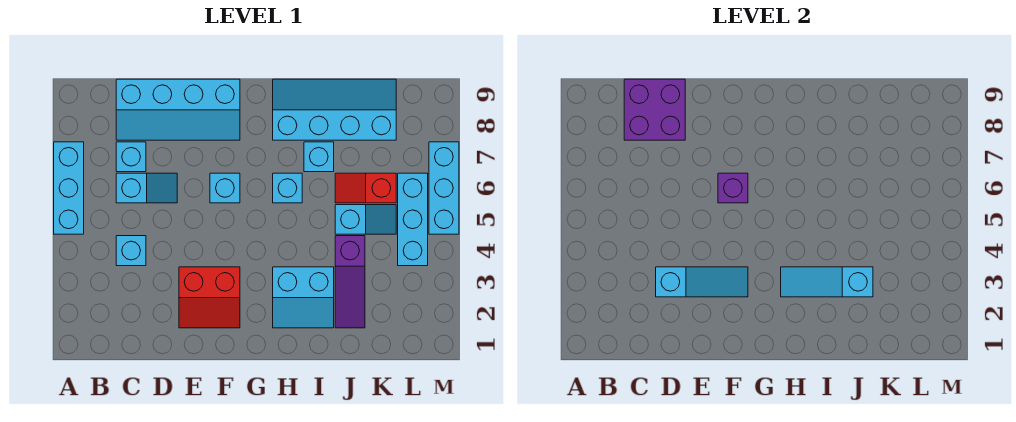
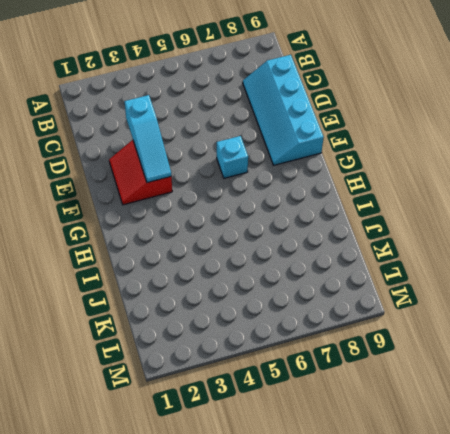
none -> cyan 1x3 brick [54,142,84,234]
none -> cyan 1x1 brick [116,236,146,266]
none -> cyan 1x2 slope [116,173,177,203]

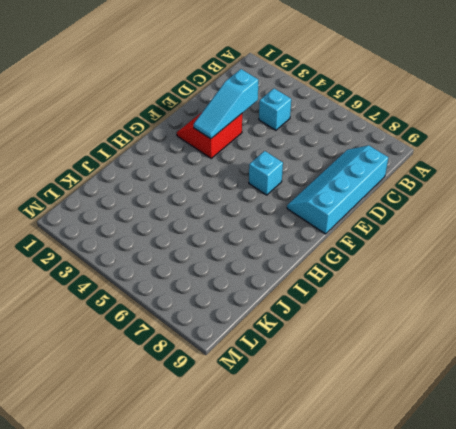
none -> cyan 1x3 brick [54,142,84,234]
none -> cyan 1x2 slope [116,173,177,203]
none -> cyan 1x1 brick [116,142,146,172]

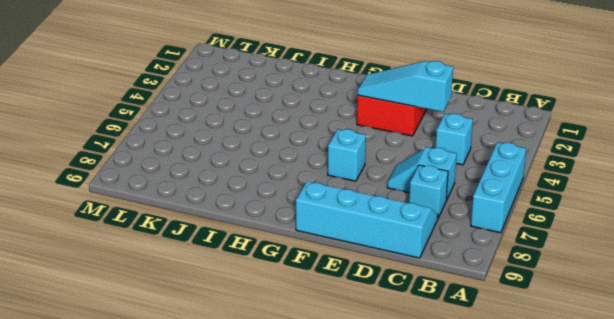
none -> cyan 2x2 slope [273,267,334,328]
none -> cyan 1x1 brick [273,173,302,203]
none -> cyan 2x4 slope [273,79,396,140]

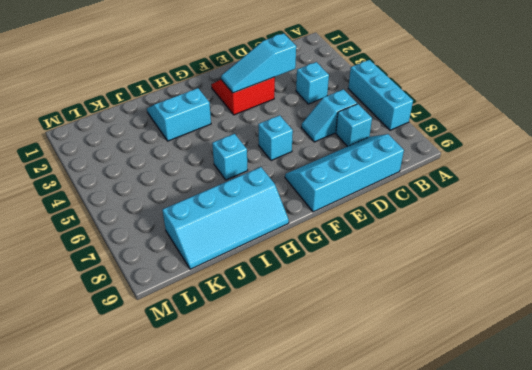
none -> cyan 1x1 brick [304,142,334,172]
none -> purple 1x3 slope [335,236,365,328]
none -> cyan 1x2 slope [335,205,396,234]

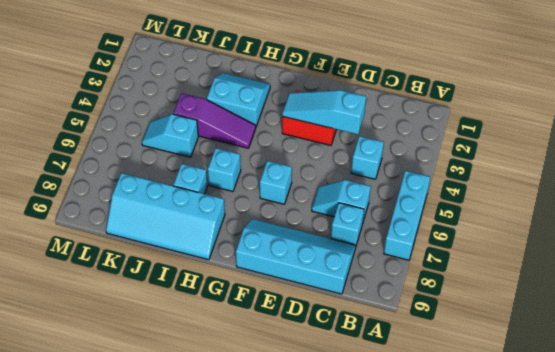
purple 1x3 slope [173,93,256,148] -> purple 1x3 slope turned to [335,236,365,328]
none -> red 1x2 slope [335,173,396,203]
none -> cyan 1x3 brick [398,173,428,266]
none -> cyan 1x3 brick [429,142,459,234]

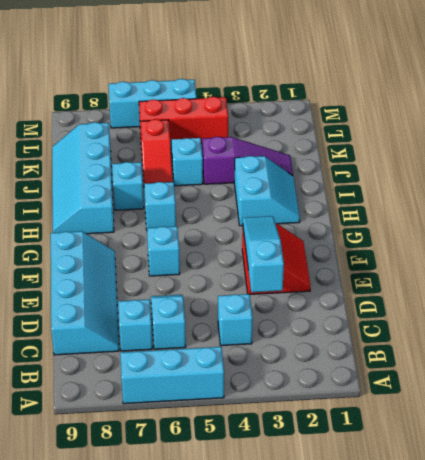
red 1x3 brick [139,97,228,143] -> cyan 1x3 brick [398,173,428,266]
none -> purple 2x2 brick [624,79,685,140]
none -> purple 1x1 brick [718,173,748,203]
none -> cyan 1x3 slope [781,267,873,297]

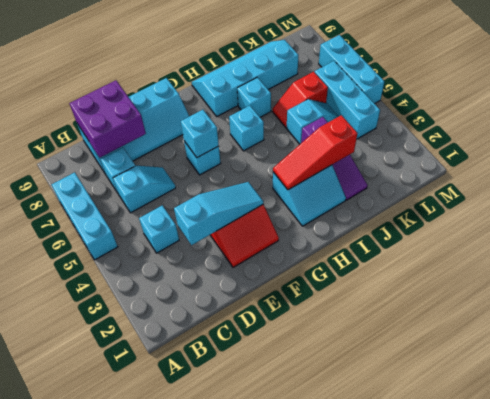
cyan 1x1 brick [181,110,219,157] -> purple 1x1 brick [718,173,748,203]
red 1x3 slope [273,115,357,190] -> cyan 1x3 slope [781,267,873,297]

